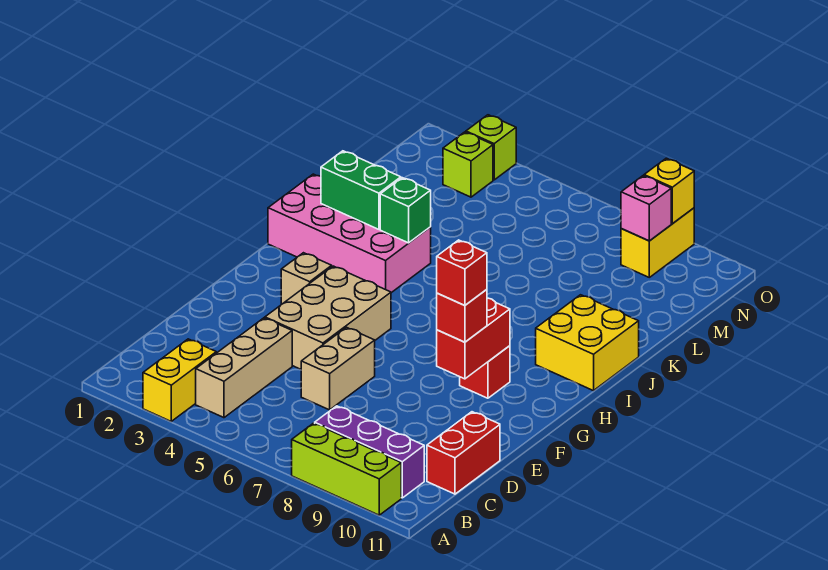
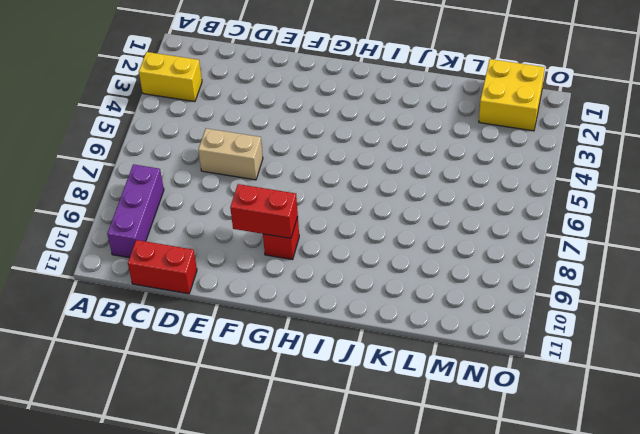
yellow 2x2 brick [479,59,545,131] -> yellow 2x2 brick moved to [536,295,639,391]
none -> lime 1x3 brick [292,423,401,515]
none -> tan 1x3 brick [196,318,292,418]
none -> tan 2x3 brick [265,266,391,369]

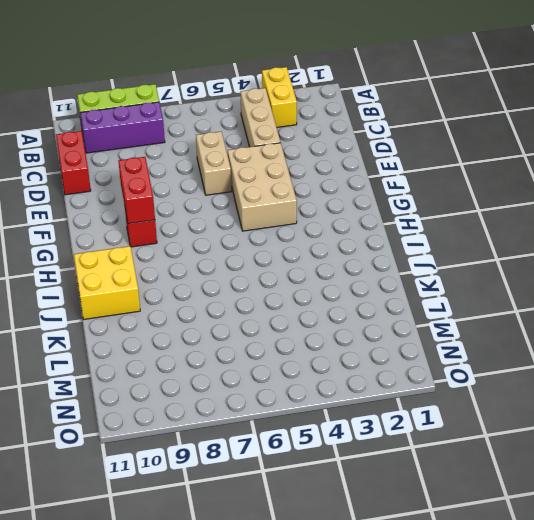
none -> tan 1x1 brick [281,253,332,304]
none -> pink 2x4 brick [268,174,431,293]
none -> lime 1x1 brick [443,132,493,197]

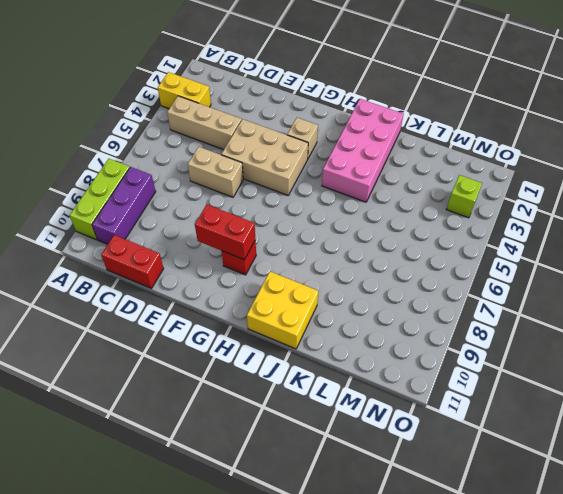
none -> yellow 1x2 brick [621,208,694,277]
none -> lime 1x1 brick [466,115,516,180]
none -> green 1x2 brick [321,151,401,229]

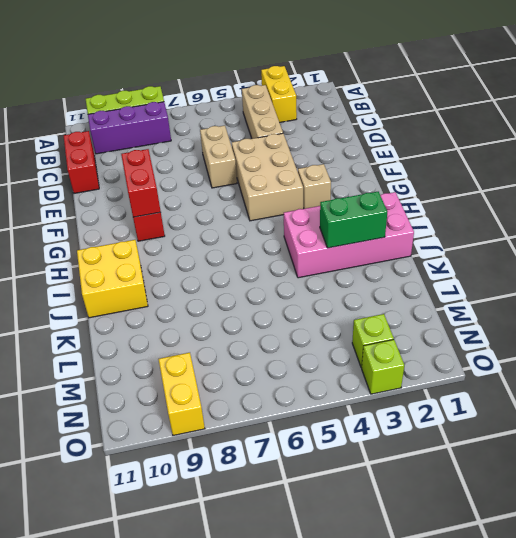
none -> green 1x1 brick [380,178,431,243]
none -> pink 1x1 brick [621,176,671,241]
none -> yellow 1x1 brick [644,158,694,223]

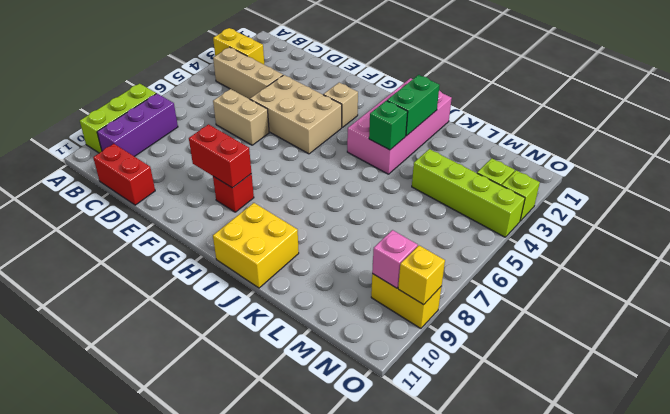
lime 1x4 brick [412,149,525,237] -> none
none -> red 1x1 brick [437,289,487,342]
none -> red 1x1 brick [437,240,487,306]

